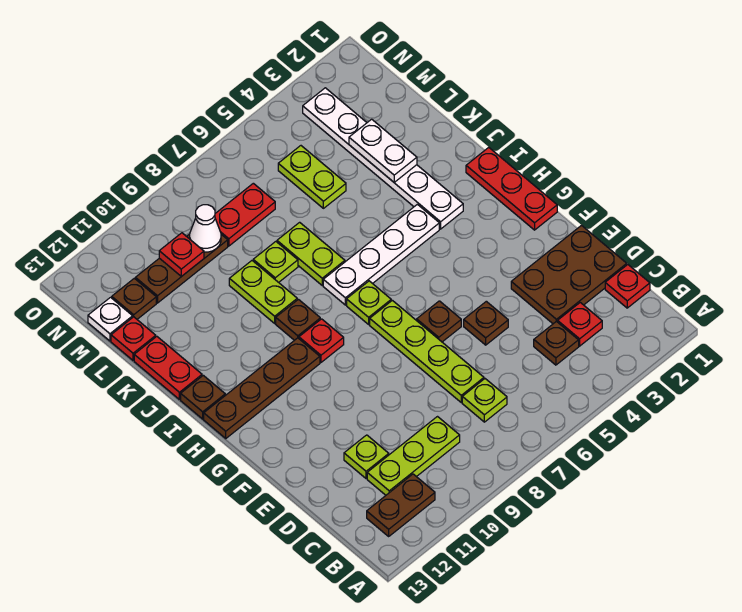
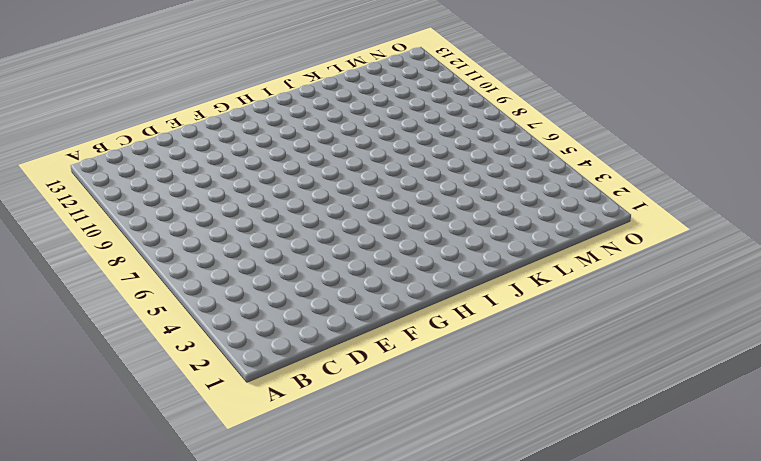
none -> brown 1x2 plate [367,474,435,536]
none -> red 1x1 plate [605,265,650,308]
none -> red 1x1 plate [558,303,602,346]
none -> brown 1x1 plate [534,321,579,365]

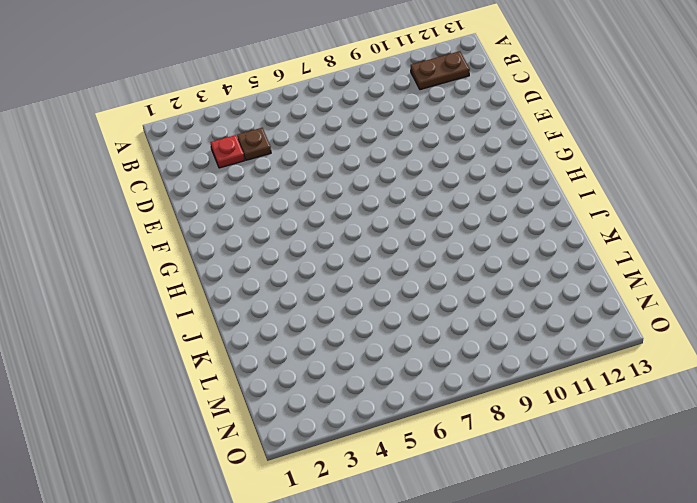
none -> red 1x1 plate [605,265,650,308]
none -> lime 1x1 plate [462,379,507,422]
none -> lime 1x3 plate [367,417,460,495]
none -> brown 2x3 plate [511,226,627,324]

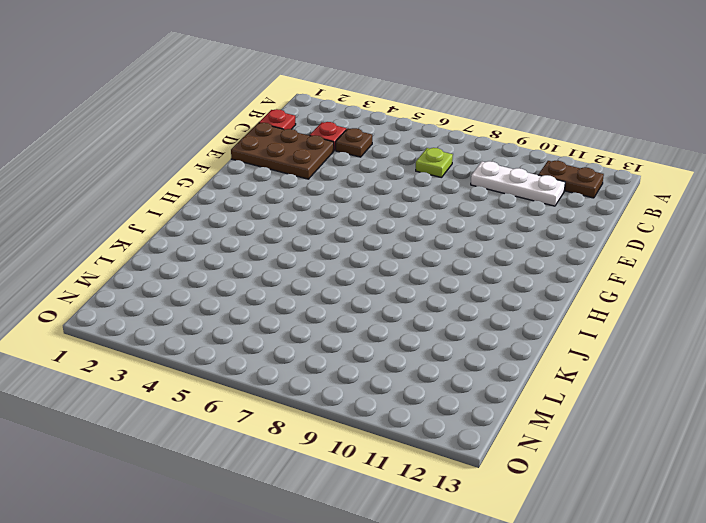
white 1x3 plate [471,161,565,206] -> lime 1x3 plate [367,417,460,495]
none -> lime 1x4 plate [370,300,484,402]
none -> lime 1x1 plate [344,435,389,479]
none -> brown 1x1 plate [464,301,508,345]
none -> brown 1x1 plate [417,301,461,342]

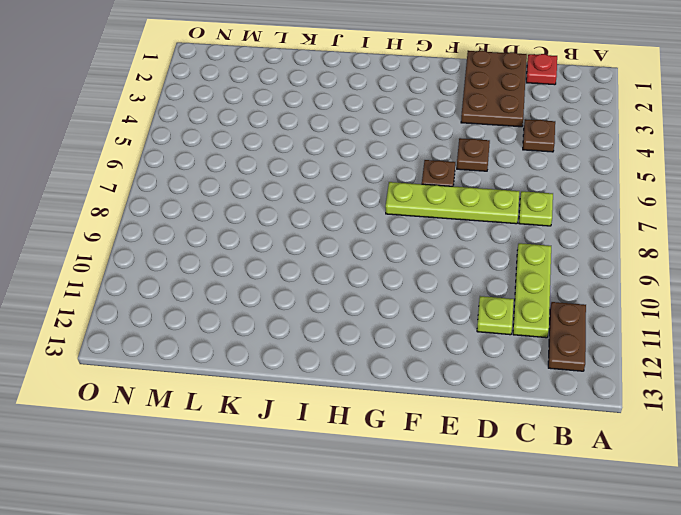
none -> red 1x1 plate [558,303,602,346]
none -> red 1x3 plate [466,147,557,230]
none -> lime 1x1 plate [347,281,391,324]
none -> red 1x1 plate [299,319,344,362]

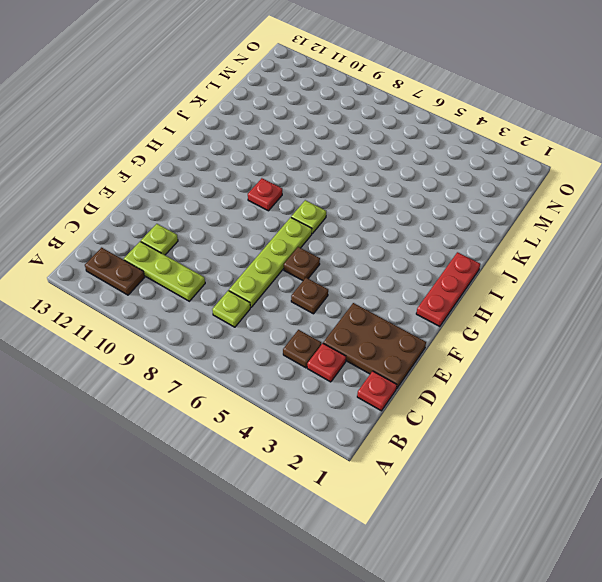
none -> brown 1x4 plate [204,338,320,438]
none -> white 1x6 plate [303,88,463,229]
none -> white 1x4 plate [323,204,439,305]
none -> brown 1x1 plate [276,299,320,340]

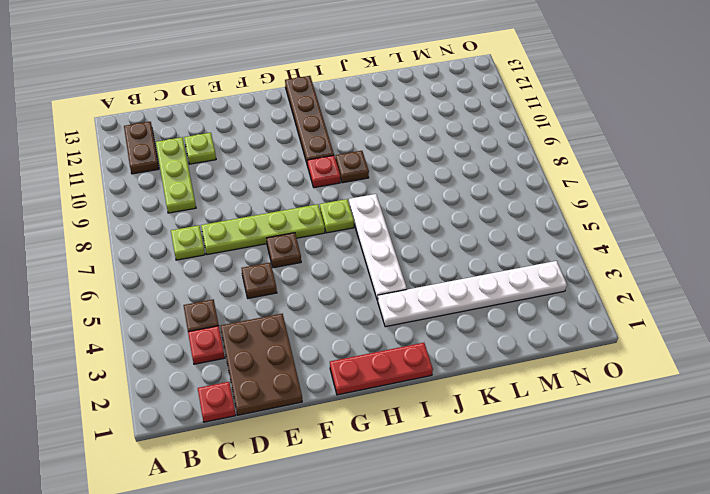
none -> brown 1x1 plate [181,375,225,419]
none -> lime 1x2 plate [277,222,345,285]
none -> lime 1x2 plate [229,261,297,323]
none -> red 1x2 plate [134,337,202,399]

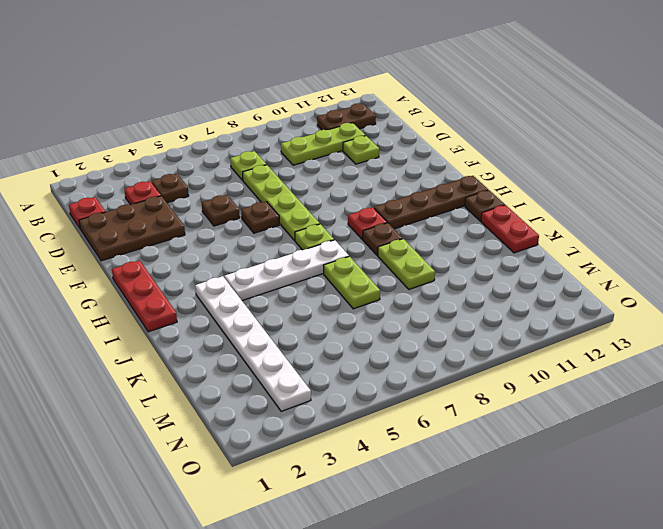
none -> lime 1x1 plate [253,242,298,282]
none -> lime 1x2 plate [278,146,346,208]
none -> red 1x1 plate [111,317,156,360]
none -> red 1x2 plate [215,183,275,246]

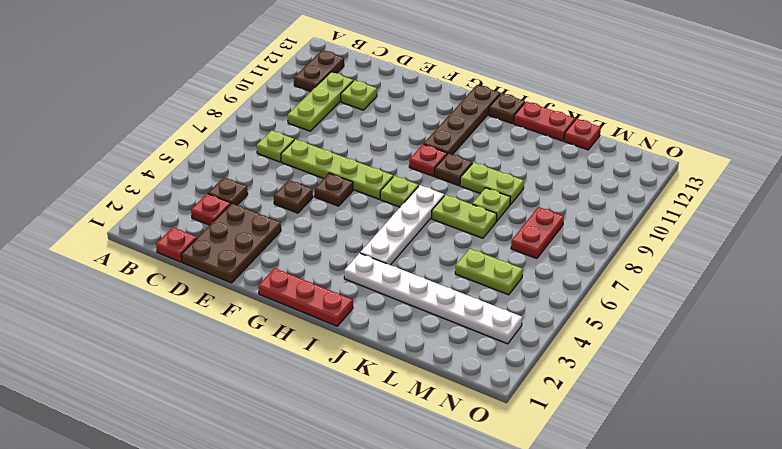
none -> brown 1x3 plate [135,234,228,303]
none -> brown 1x1 plate [112,278,156,319]
none -> white 1x1 plate [88,297,133,341]
none -> white 1x2 plate [349,119,417,182]

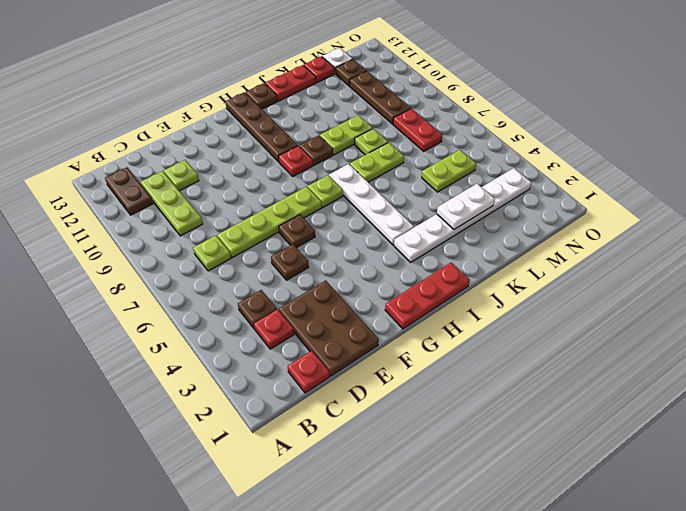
none -> white 1x1 cone [190,205,221,252]
none -> red 1x1 plate [159,233,204,277]

